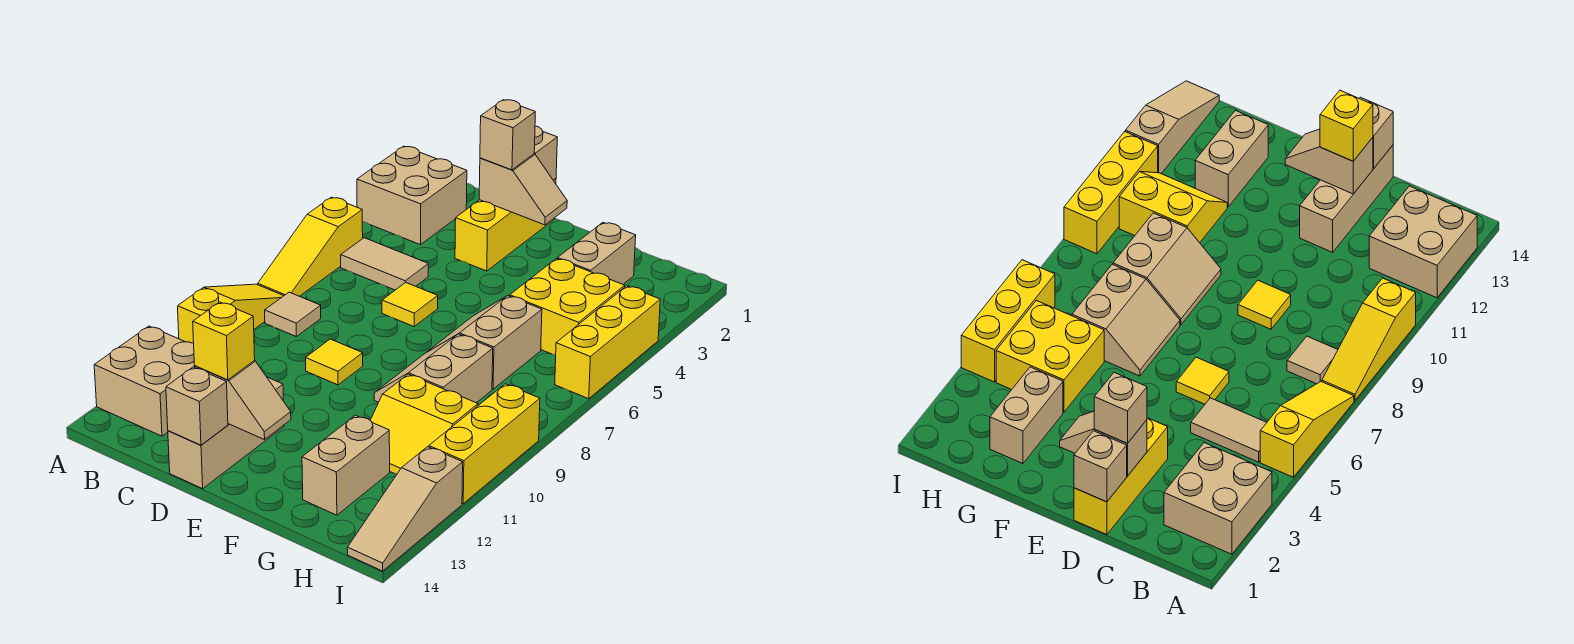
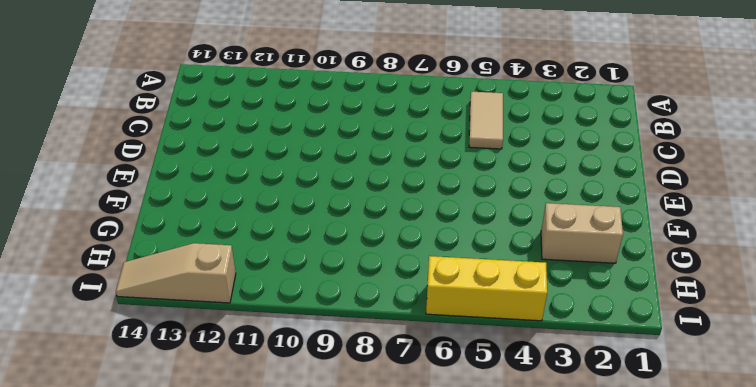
none -> tan 2x2 brick [357,146,467,245]
none -> yellow 1x3 slope [258,197,363,296]
none -> yellow 1x3 slope [178,284,283,343]

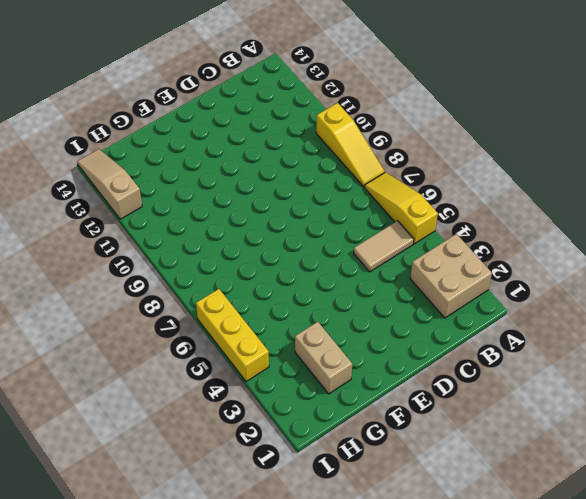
none -> tan 2x2 brick [94,326,195,436]
none -> tan 1x1 tile [265,292,321,336]
none -> yellow 1x3 brick [455,179,556,271]

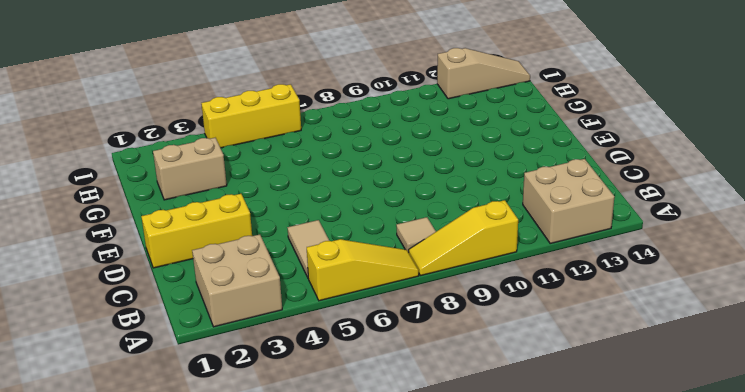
none -> yellow 1x1 tile [382,282,438,326]
none -> yellow 1x1 tile [306,339,363,385]
none -> tan 1x3 brick [168,377,284,489]

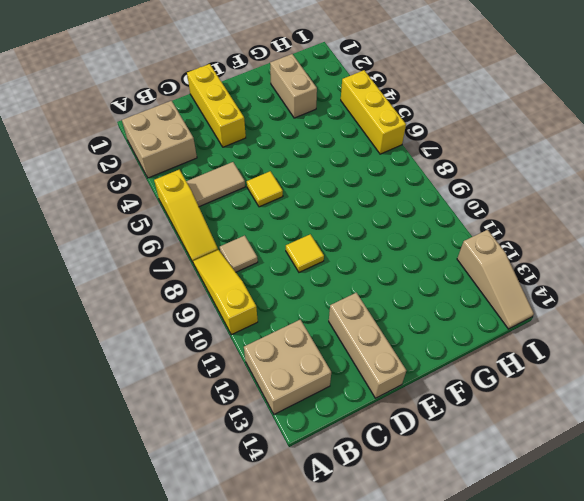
none -> tan 2x2 slope [427,296,542,389]
none -> tan 2x2 slope [374,334,493,403]
none -> yellow 2x2 brick [510,259,625,355]

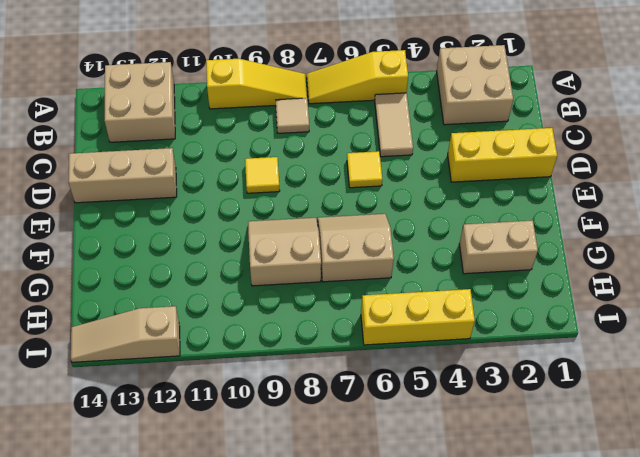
none -> yellow 2x2 brick [510,259,625,355]
none -> yellow 2x2 slope [370,374,478,474]
none -> tan 1x2 brick [302,415,390,515]

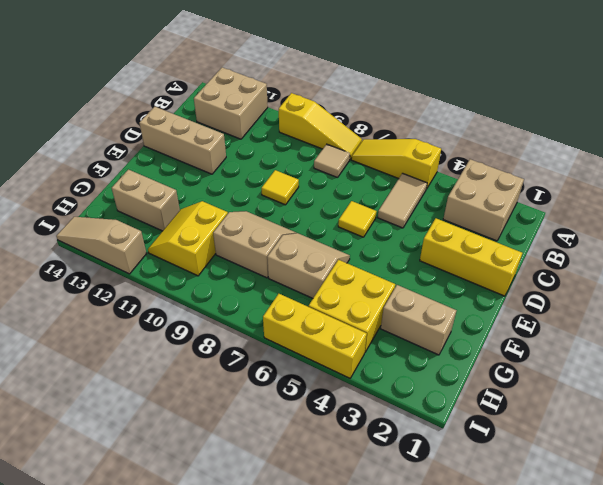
none -> yellow 1x3 brick [429,384,540,504]
none -> tan 1x1 brick [534,126,557,180]
none -> tan 1x2 slope [479,154,567,225]

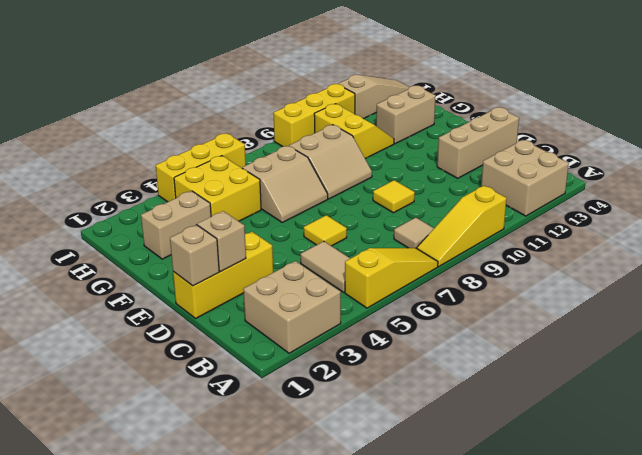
none -> tan 1x2 slope [195,361,291,440]
none -> tan 1x1 brick [166,367,228,445]
none -> tan 1x1 brick [480,100,535,170]

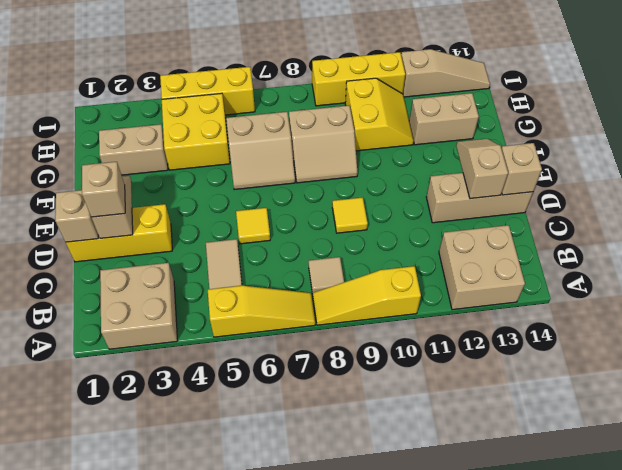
none -> yellow 1x1 brick [193,302,255,380]

